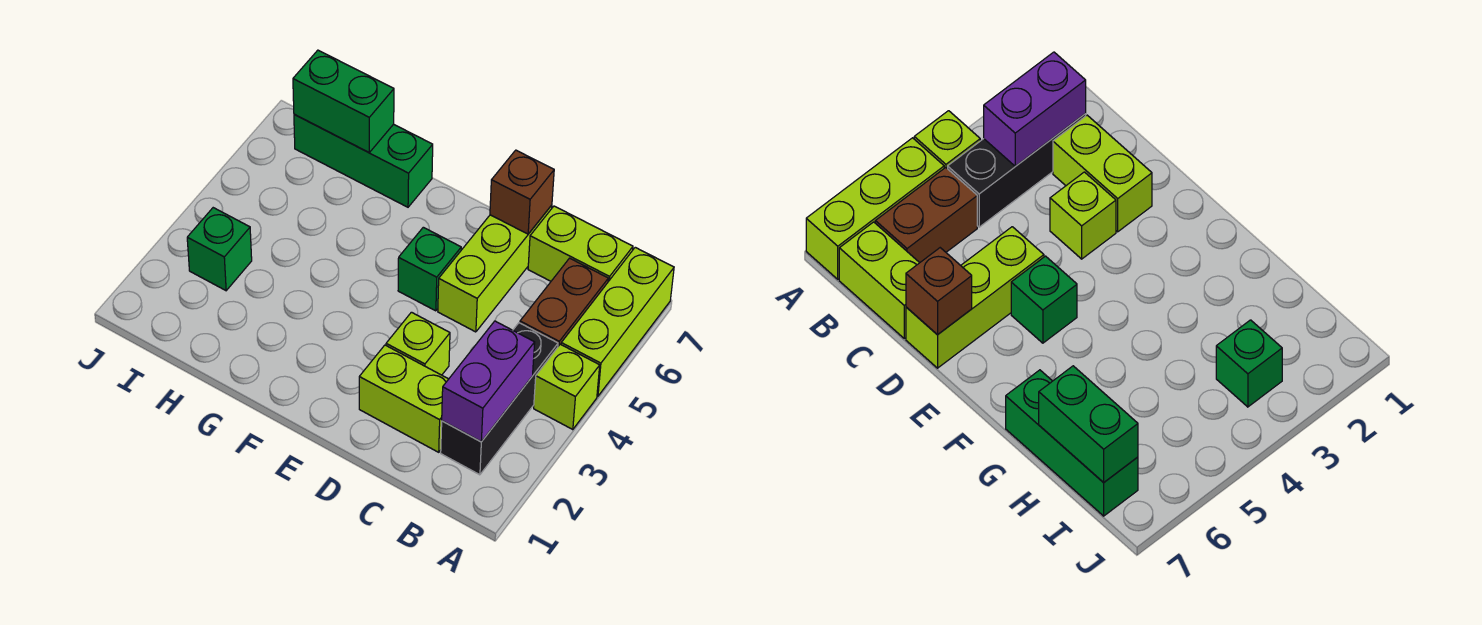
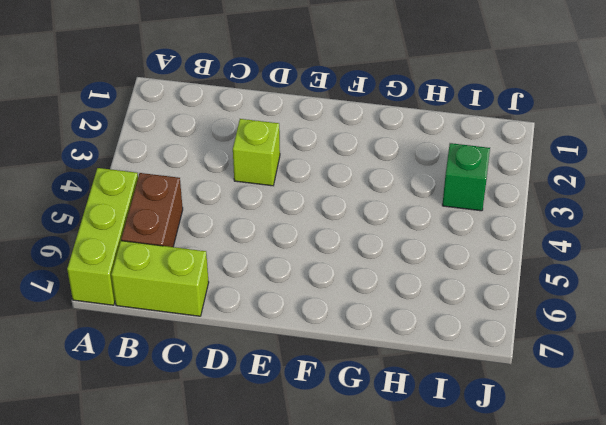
none -> lime 1x1 brick [534,344,600,430]
none -> black 1x3 brick [441,323,558,475]
none -> lime 1x2 brick [359,345,448,452]

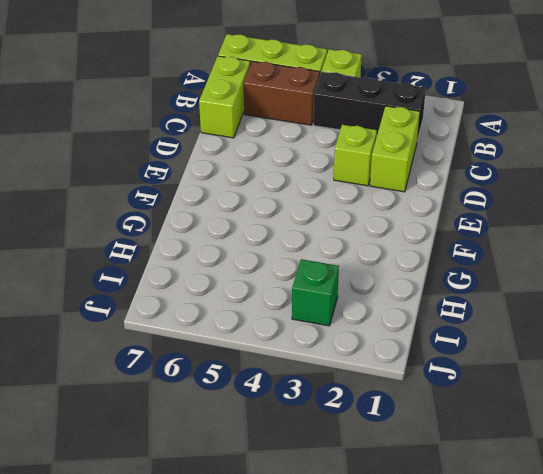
none -> lime 1x3 brick [438,205,552,332]
none -> green 1x1 brick [398,227,461,311]
none -> green 1x3 brick [294,114,433,207]

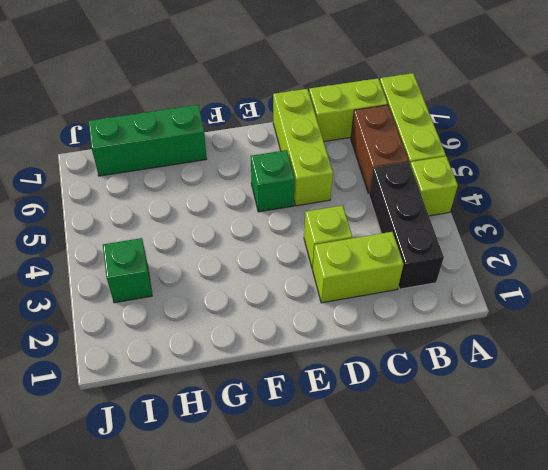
none -> purple 1x2 brick [442,321,535,442]
none -> brown 1x1 brick [490,150,554,234]
none -> green 1x2 brick [293,50,394,152]

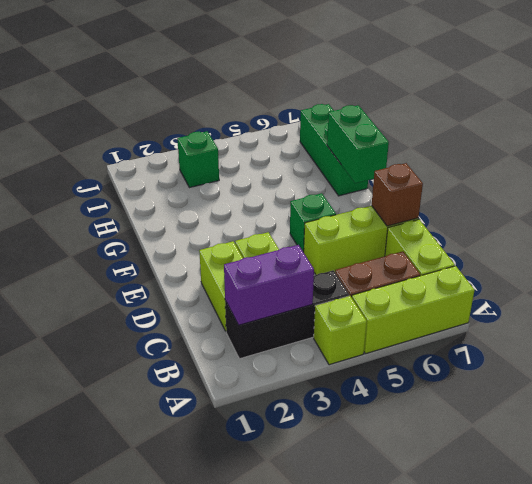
green 1x2 brick [327,105,389,183] -> green 1x2 brick moved to [293,50,394,152]

